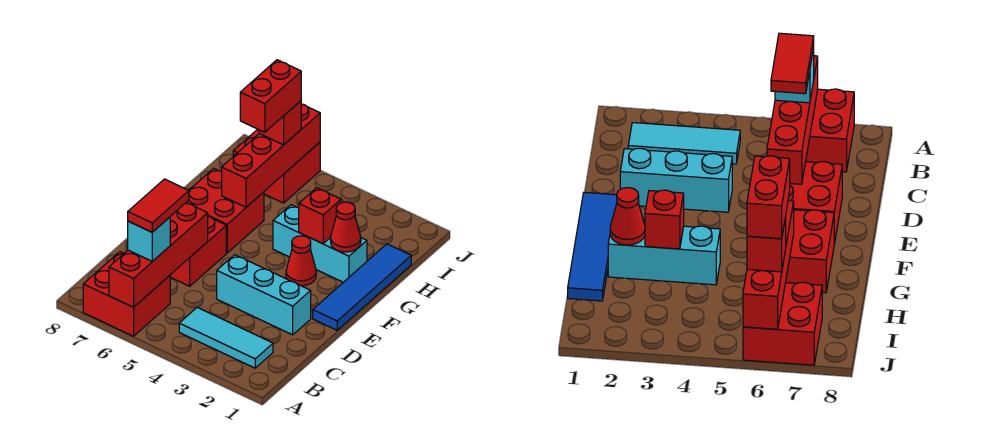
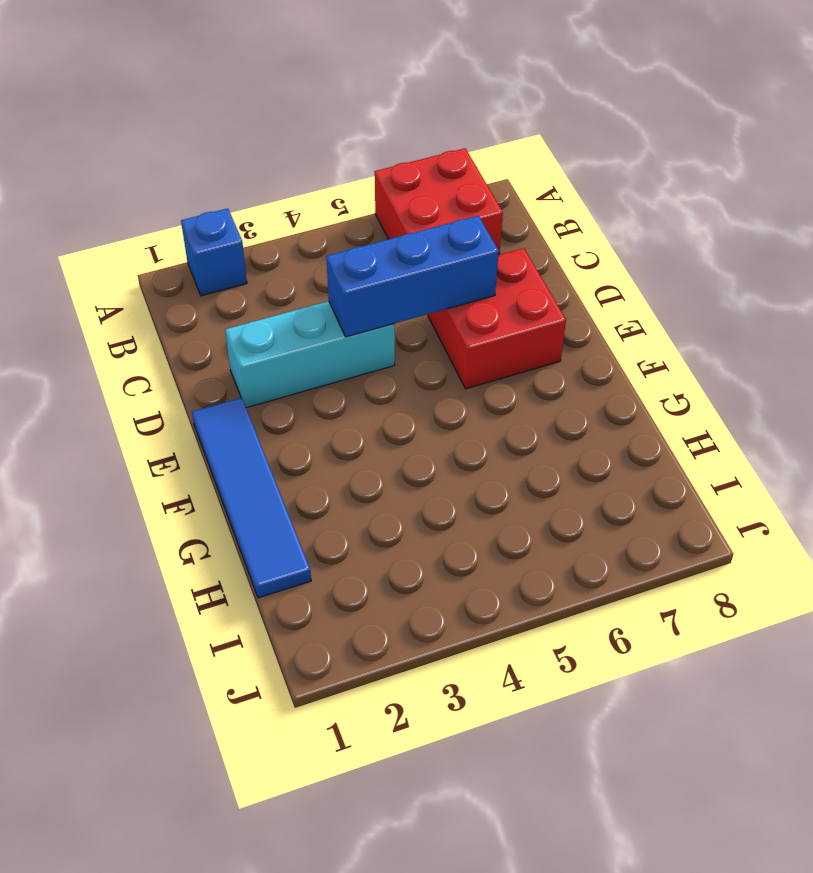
blue 1x1 brick [181,208,247,296] -> none
blue 1x3 brick [326,216,499,337] -> red 1x4 brick [109,203,208,307]
none -> cyan 1x3 tile [179,307,273,368]
none -> red 1x1 cone [286,236,316,286]
none -> red 2x2 brick [186,168,264,253]

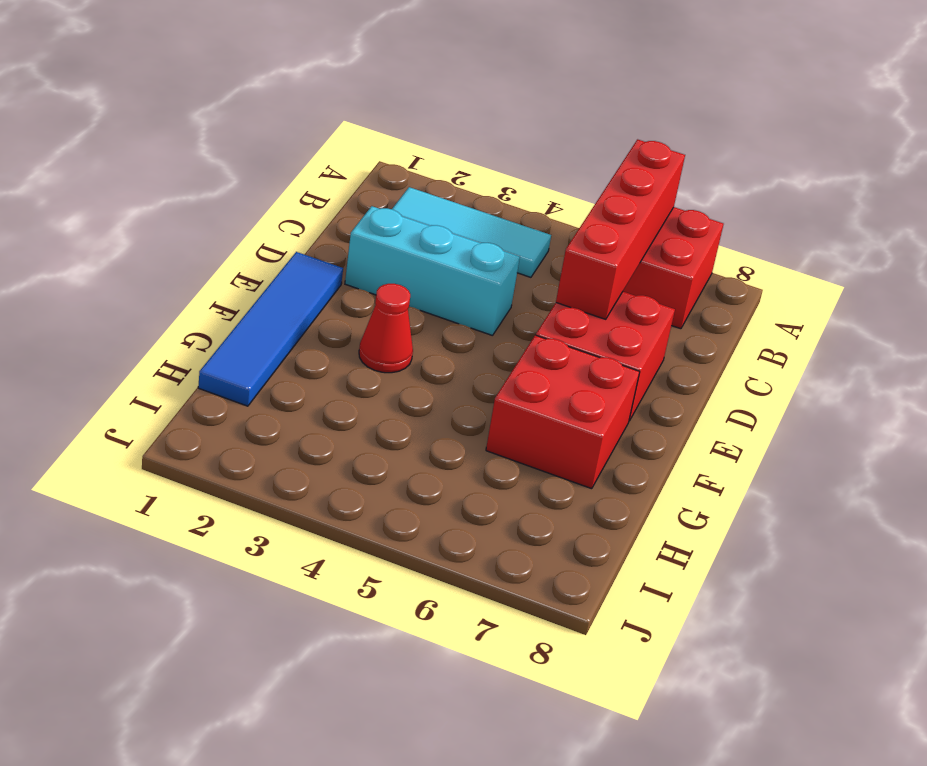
none -> cyan 1x3 brick [273,205,367,282]
none -> red 2x2 brick [233,129,320,203]
none -> red 1x1 cone [331,202,361,252]

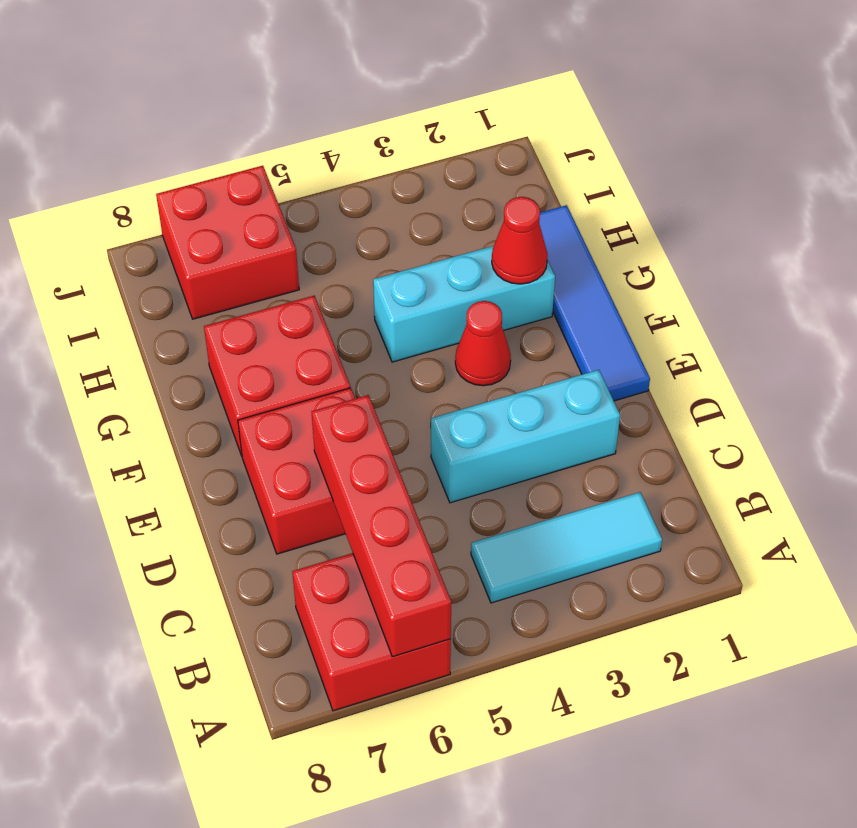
none -> red 1x1 brick [299,188,341,244]
none -> red 1x4 brick [222,104,320,207]
none -> cyan 1x1 brick [128,217,170,261]

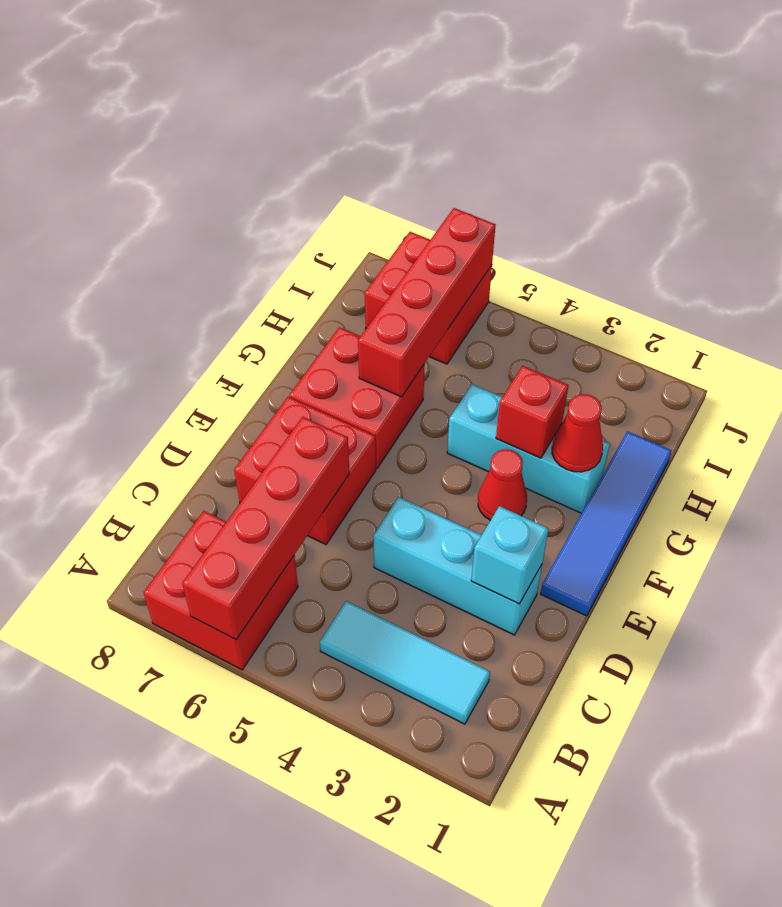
cyan 1x1 brick [471,506,549,604] -> cyan 1x1 brick moved to [128,217,170,261]
none -> red 1x1 brick [259,101,301,145]
none -> red 1x2 tile [128,179,189,232]
none -> red 1x2 brick [240,60,301,132]

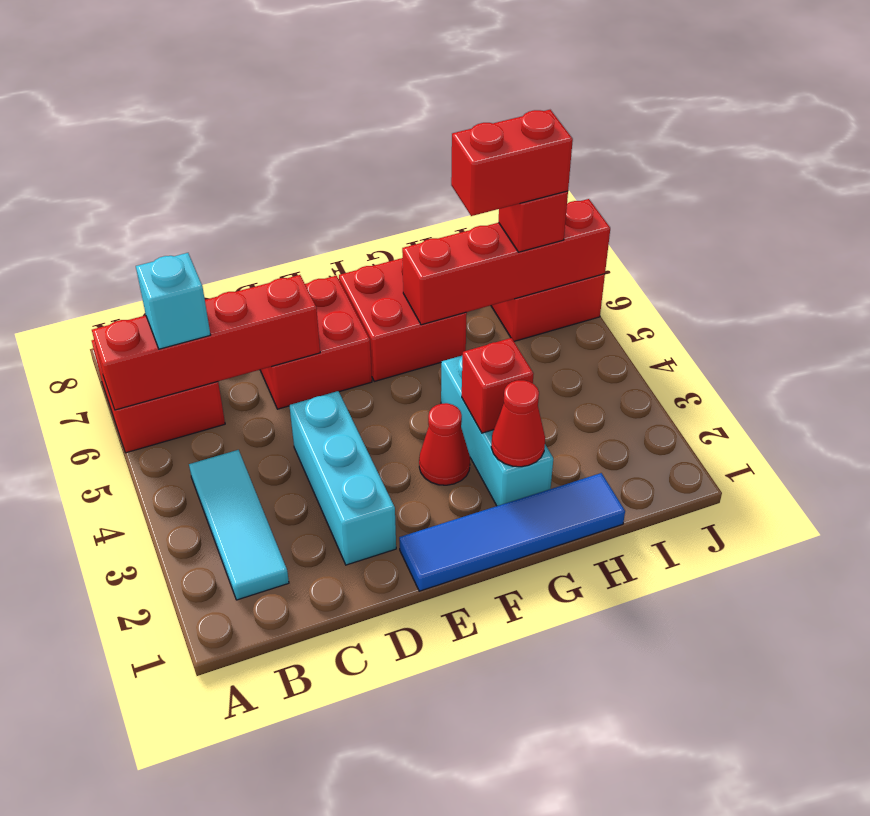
none -> red 1x2 tile [128,179,189,232]

